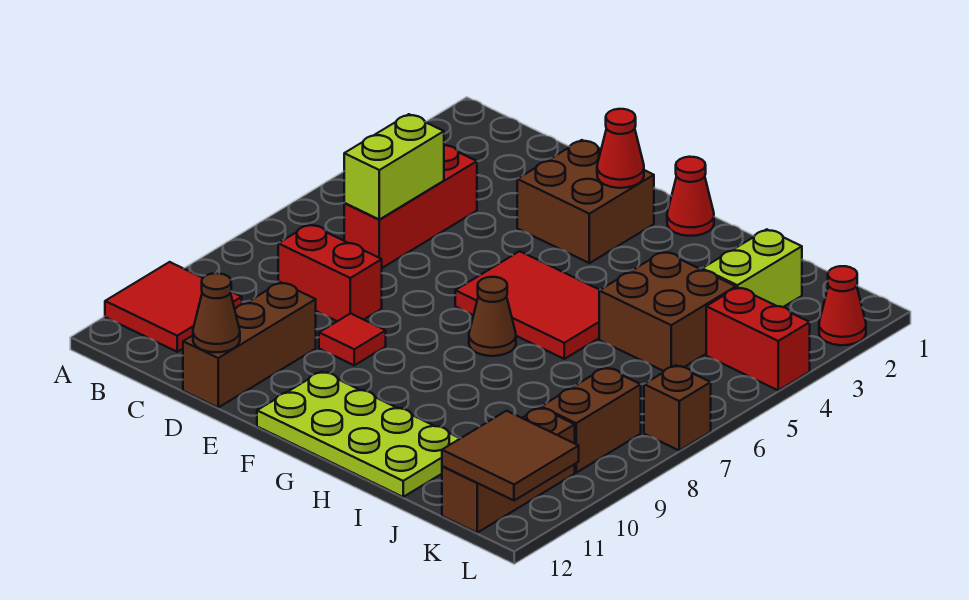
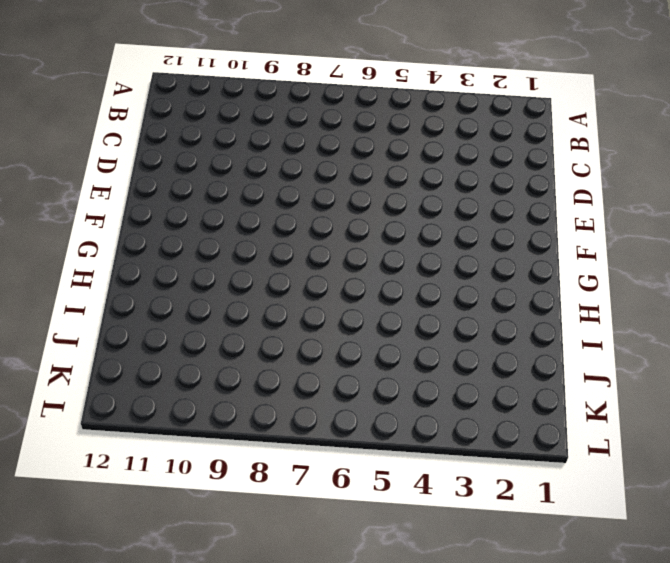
none -> red 2x2 tile [105,262,242,352]
none -> red 1x3 brick [344,145,477,268]
none -> red 1x2 brick [278,224,382,321]

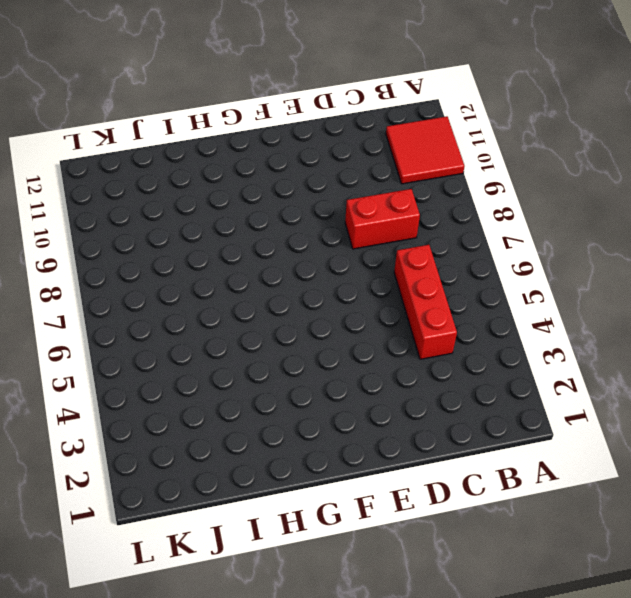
none -> brown 1x3 brick [183,282,316,407]
none -> brown 2x2 brick [517,140,654,263]
none -> red 1x1 tile [319,313,386,365]

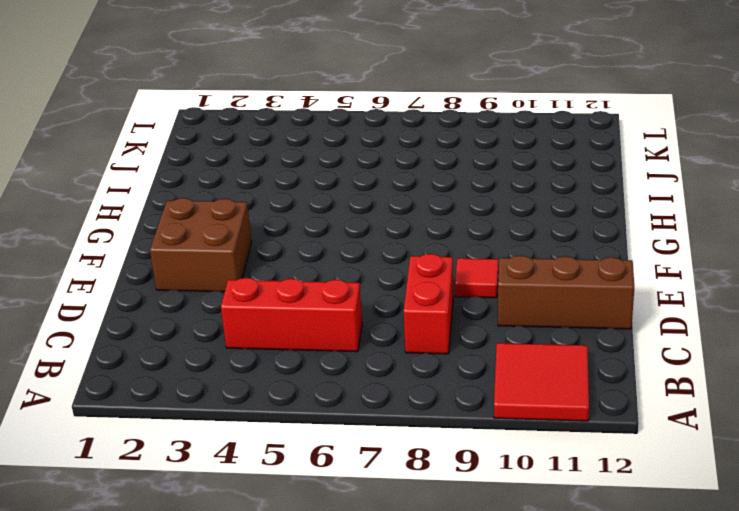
none -> red 2x3 tile [455,251,600,359]
none -> lime 2x4 plate [257,371,460,497]
none -> red 1x1 cone [667,157,714,236]

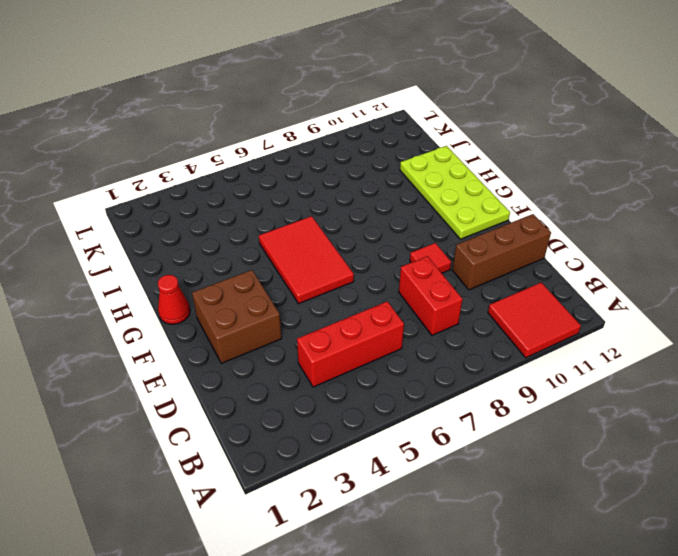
none -> brown 1x1 cone [469,277,516,356]
none -> brown 2x2 brick [599,251,736,371]
none -> lime 1x2 brick [702,229,802,307]

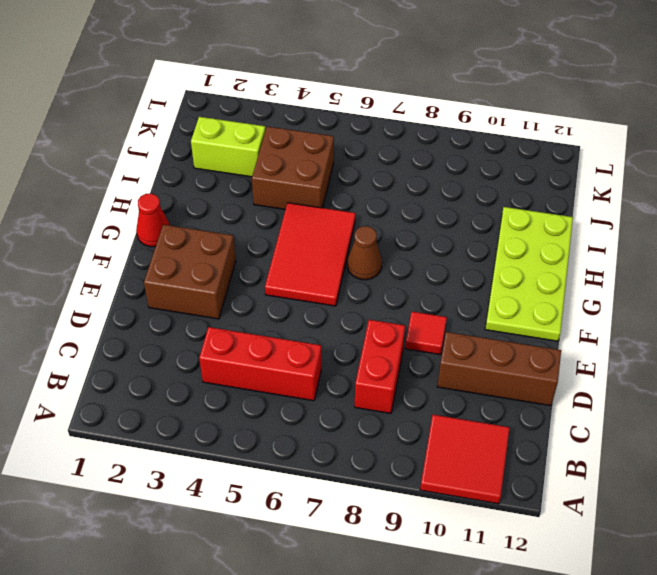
none -> red 1x2 brick [706,287,810,390]
none -> brown 1x2 brick [541,367,641,473]
none -> brown 1x3 brick [442,407,575,533]

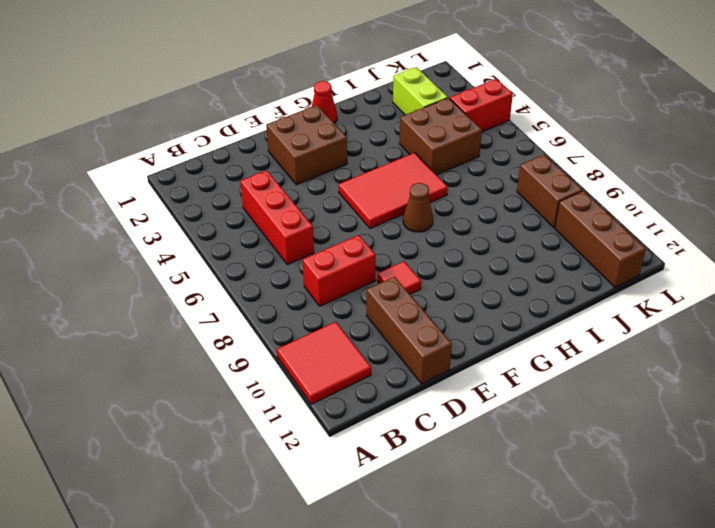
none -> lime 2x4 plate [257,371,460,497]
none -> red 1x1 cone [819,266,866,345]
none -> brown 1x1 brick [644,365,711,450]

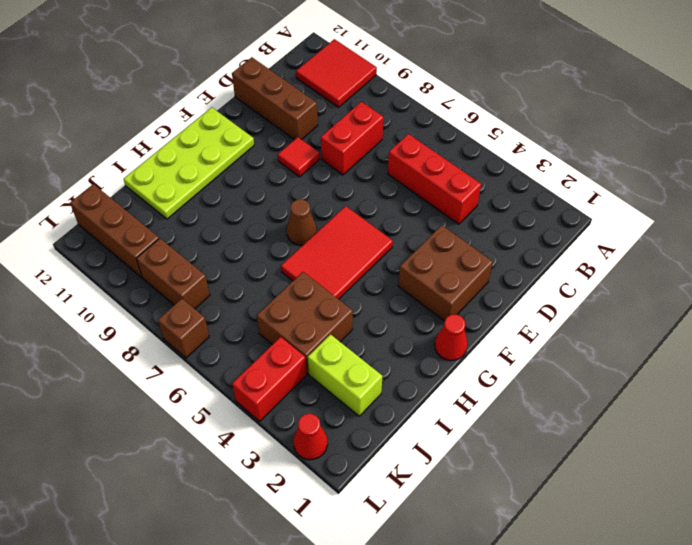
none -> lime 1x2 brick [344,114,444,220]
none -> brown 1x1 cone [193,273,240,352]
none -> red 1x1 cone [597,109,644,188]

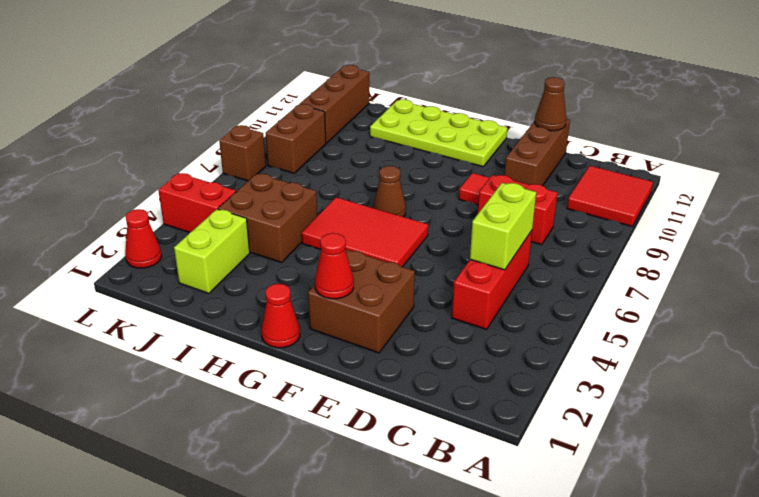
none -> brown 2x2 tile [442,411,579,501]

